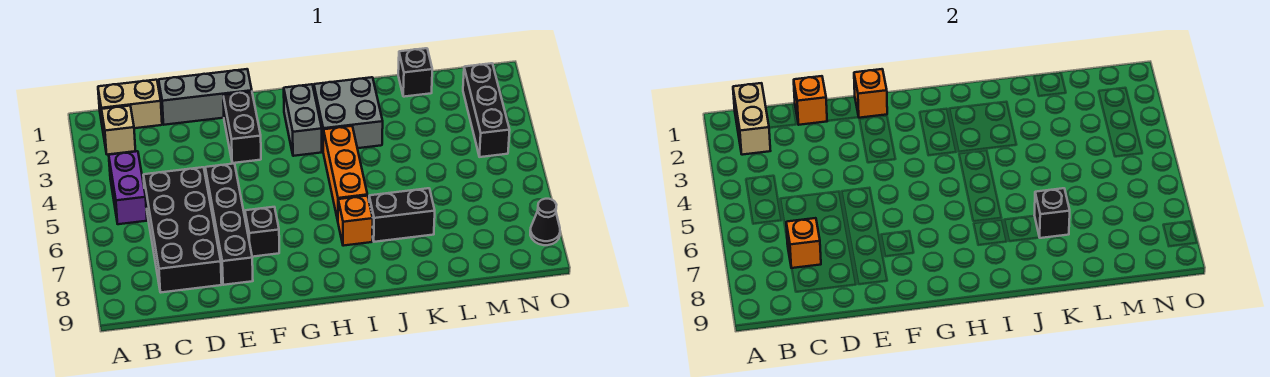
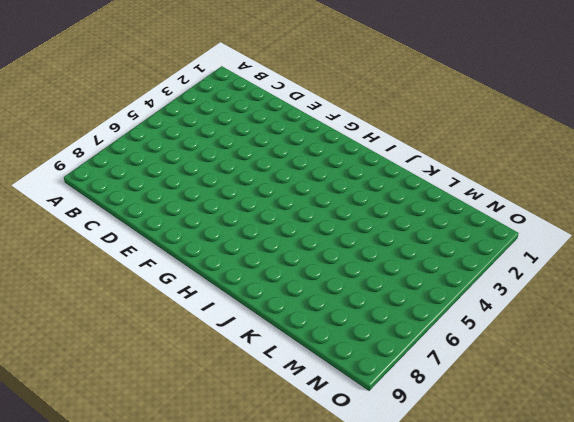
none -> tan 1x2 brick [98,80,162,129]
none -> tan 1x1 brick [101,106,135,155]
none -> purple 1x2 brick [109,151,147,224]

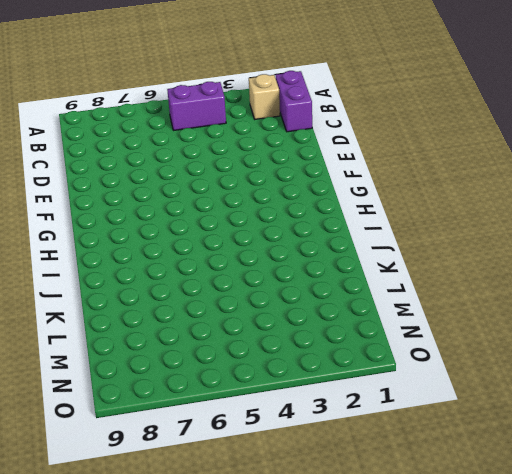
purple 1x2 brick [276,71,312,132] -> tan 1x2 brick [98,80,162,129]
none -> black 2x4 brick [143,167,222,292]
none -> grey 1x3 brick [159,69,252,125]
none -> black 1x4 brick [205,164,253,285]

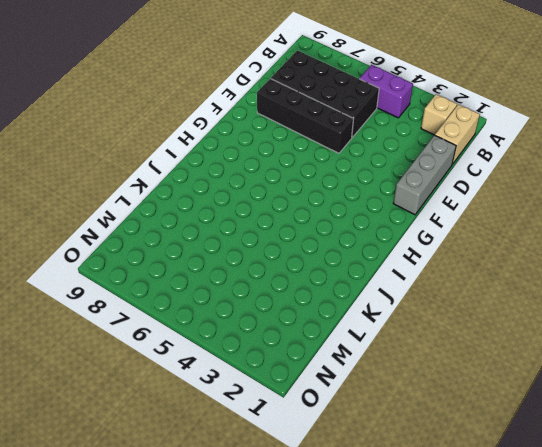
none -> black 1x2 brick [223,91,261,163]
none -> black 1x1 brick [245,207,279,257]
none -> grey 1x2 brick [284,84,322,156]

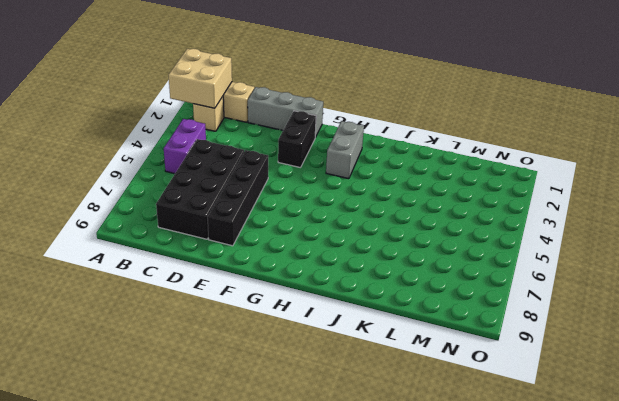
tan 2x2 brick [169,49,232,108] -> tan 1x2 brick [733,83,770,155]
none -> black 1x1 brick [245,207,279,257]
none -> grey 2x2 brick [314,77,383,149]
none -> orange 1x3 brick [323,126,367,220]

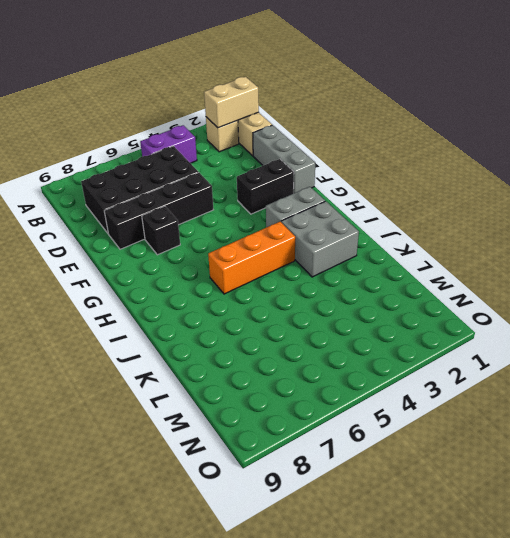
none -> orange 1x1 brick [338,196,373,246]
none -> black 1x2 brick [369,188,435,242]
none -> black 1x1 brick [398,48,432,97]

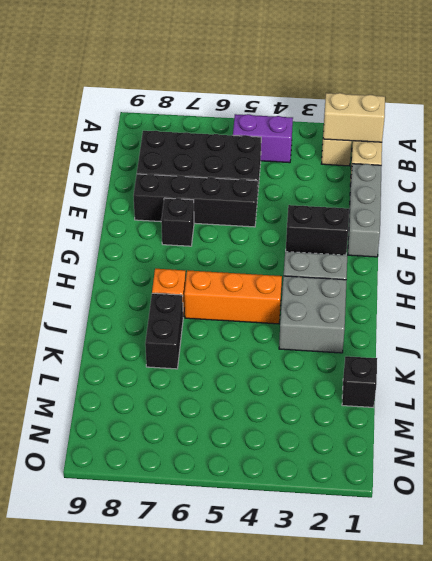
none -> black 1x3 brick [463,63,510,157]
none -> black 1x1 cone [530,199,560,245]
none -> orange 1x1 brick [786,218,821,268]

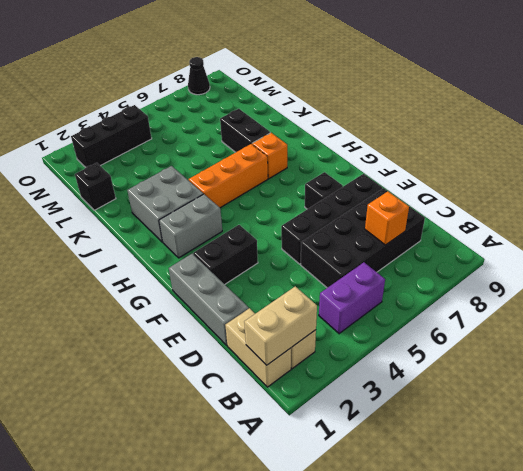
none -> orange 1x1 brick [794,76,827,125]
none -> orange 1x1 brick [854,69,887,118]
none -> black 1x1 brick [1034,188,1070,238]

